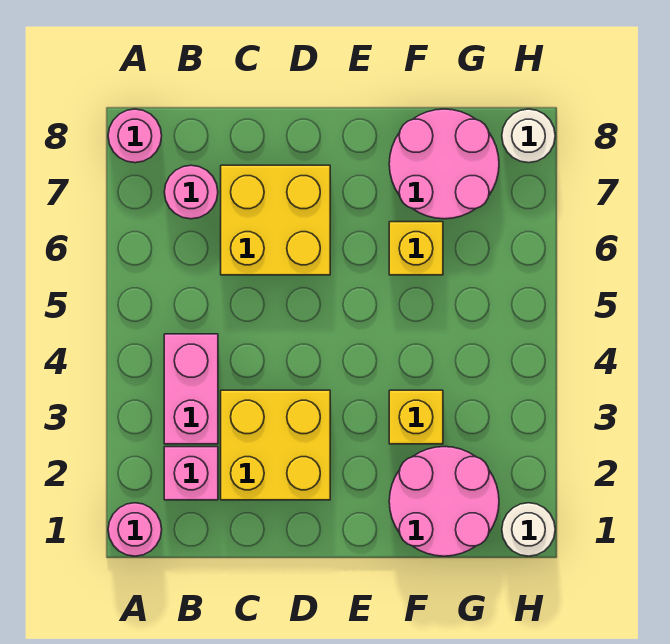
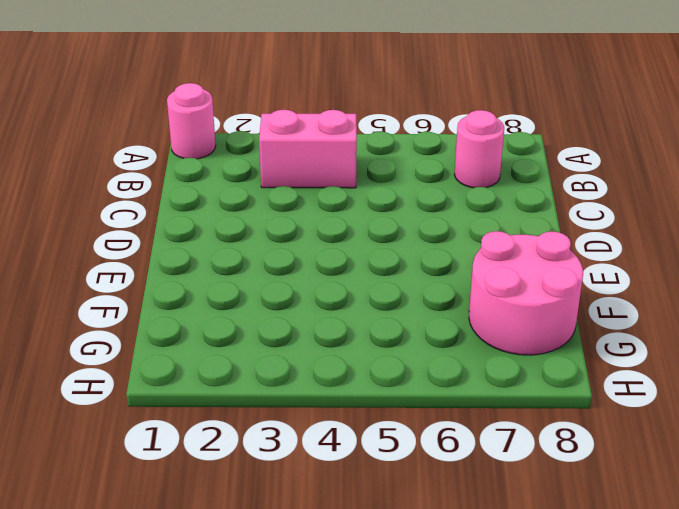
none -> pink 1x1 round brick [108,109,162,163]
none -> pink 1x1 brick [164,447,218,500]
none -> yellow 2x2 brick [221,390,330,500]

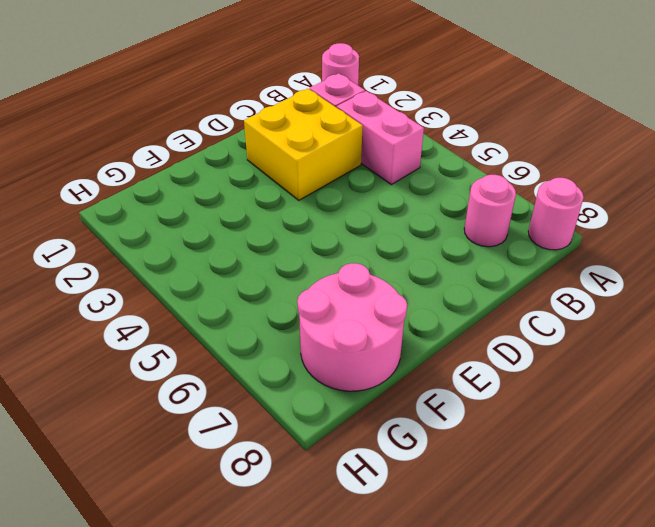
none -> yellow 2x2 brick [221,165,330,275]
none -> pink 2x2 round brick [389,447,499,556]
none -> yellow 1x1 brick [389,390,443,444]

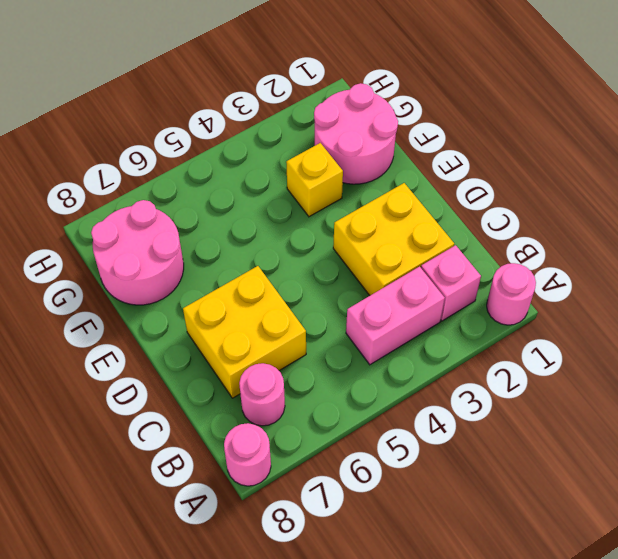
none -> yellow 1x1 brick [389,222,443,275]
none -> white 1x1 round brick [502,503,555,556]
none -> white 1x1 round brick [502,109,555,163]

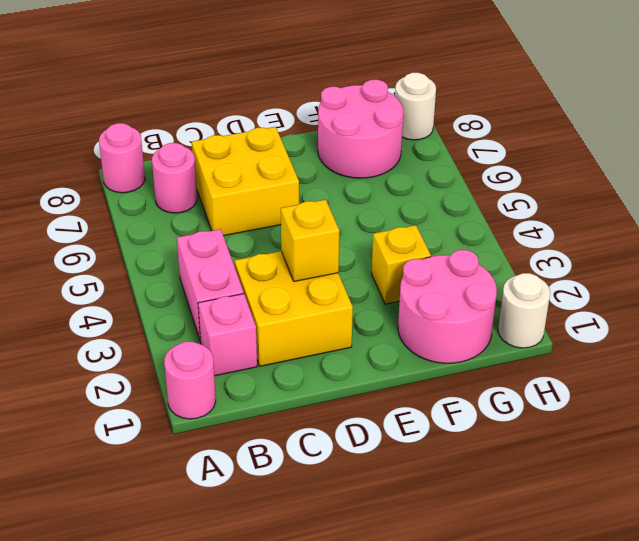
yellow 1x1 brick [281,200,339,282] -> yellow 1x1 brick moved to [389,222,443,275]

